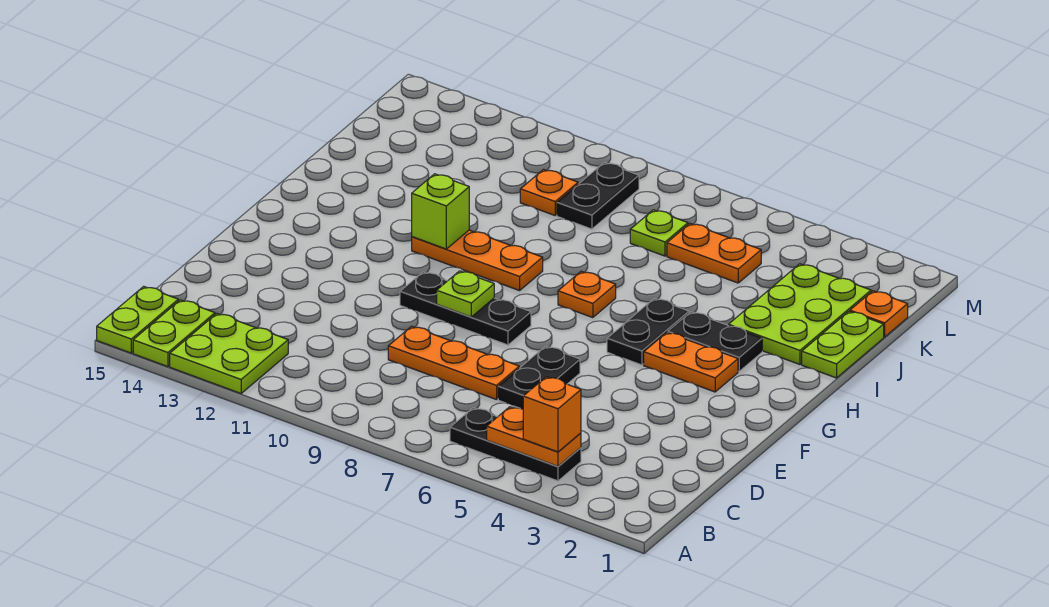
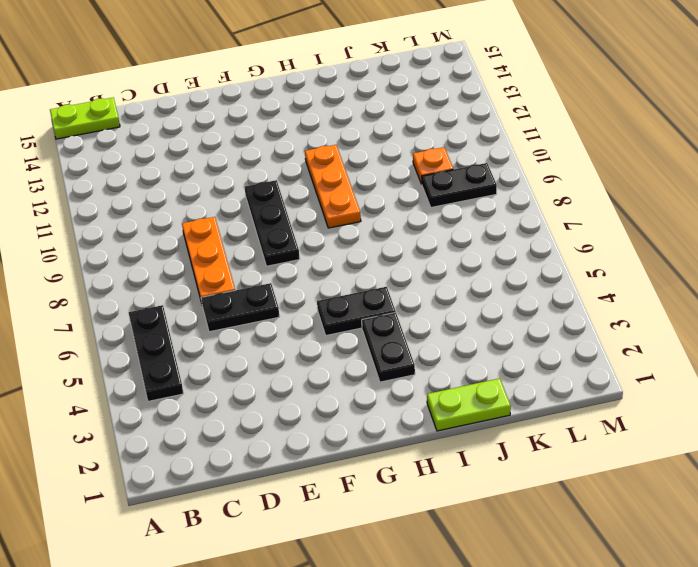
none -> lime 2x2 plate [170,314,288,393]
none -> lime 1x2 plate [133,300,215,367]
none -> orange 1x2 plate [644,332,738,392]

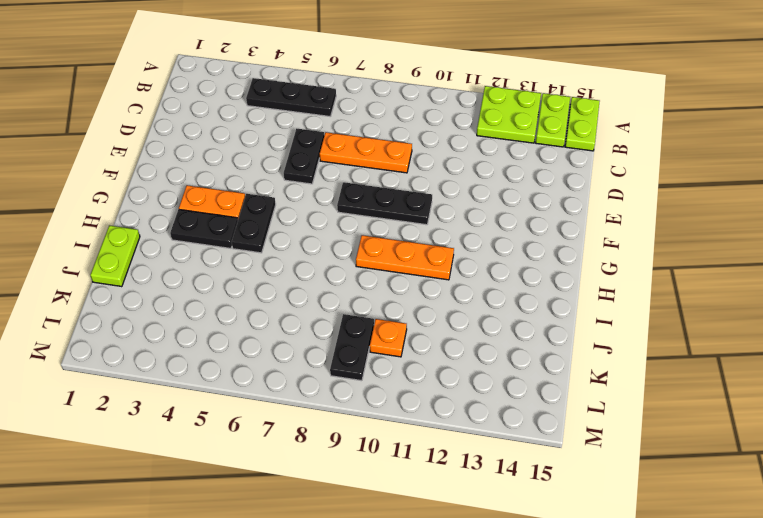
none -> orange 1x1 plate [558,271,616,318]
none -> lime 2x3 plate [729,264,871,364]
none -> orange 1x1 plate [850,291,908,337]

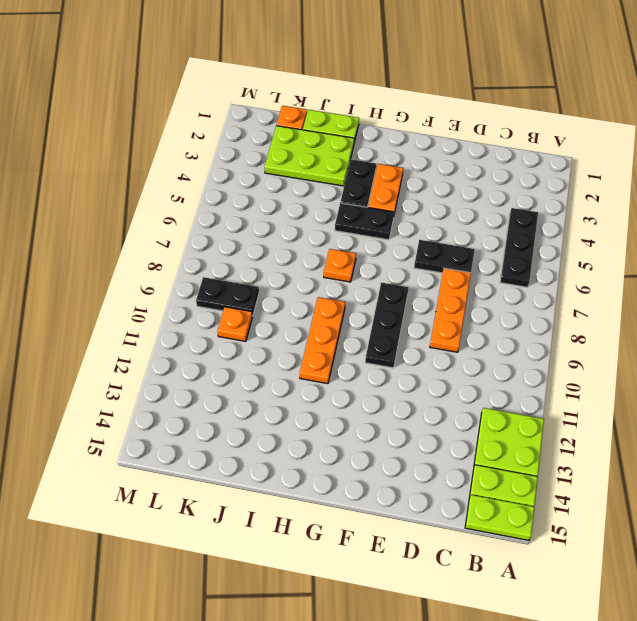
none -> orange 1x2 plate [667,224,761,283]
none -> lime 1x1 plate [630,210,688,256]
none -> orange 1x2 plate [487,407,581,466]

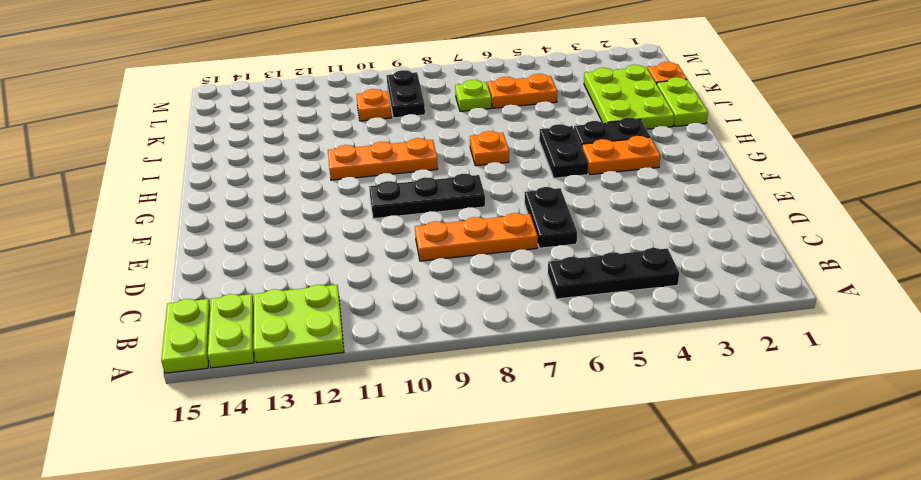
none -> orange 1x2 plate [487,407,581,466]
none -> lime 1x1 plate [437,271,494,317]
none -> lime 1x1 brick [412,174,469,249]

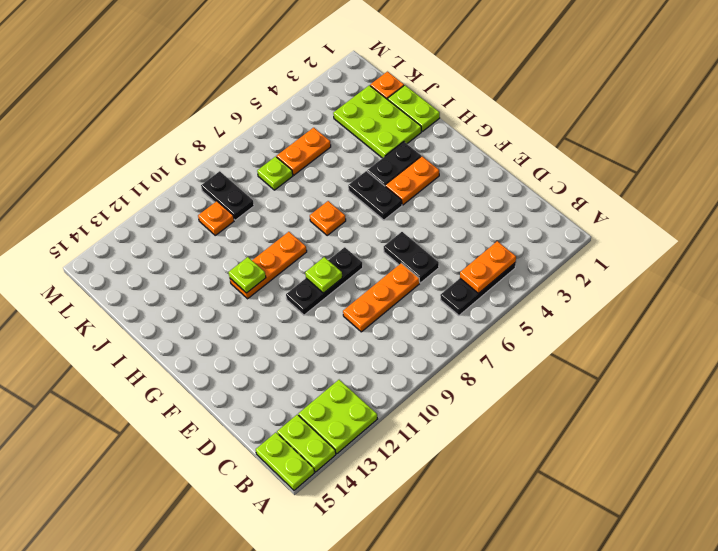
lime 1x1 plate [229,257,266,293] -> lime 1x1 brick [412,174,469,249]
none -> orange 1x1 brick [523,377,581,452]

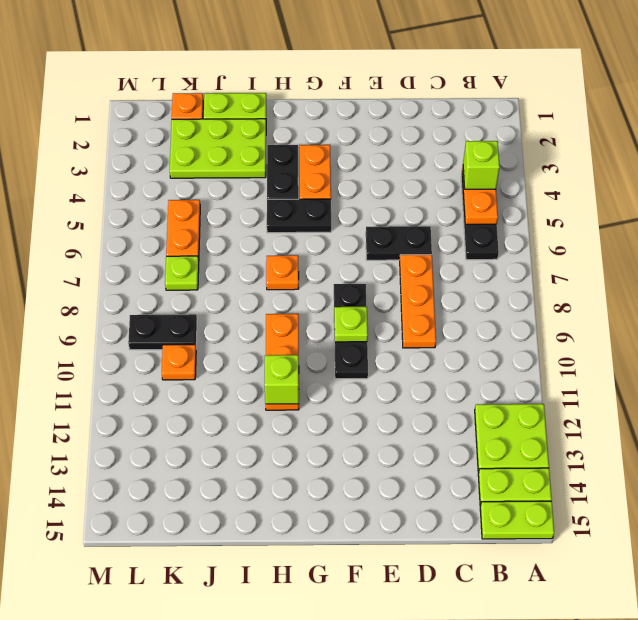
lime 1x1 brick [463,141,500,189] -> orange 1x1 brick [523,377,581,452]

